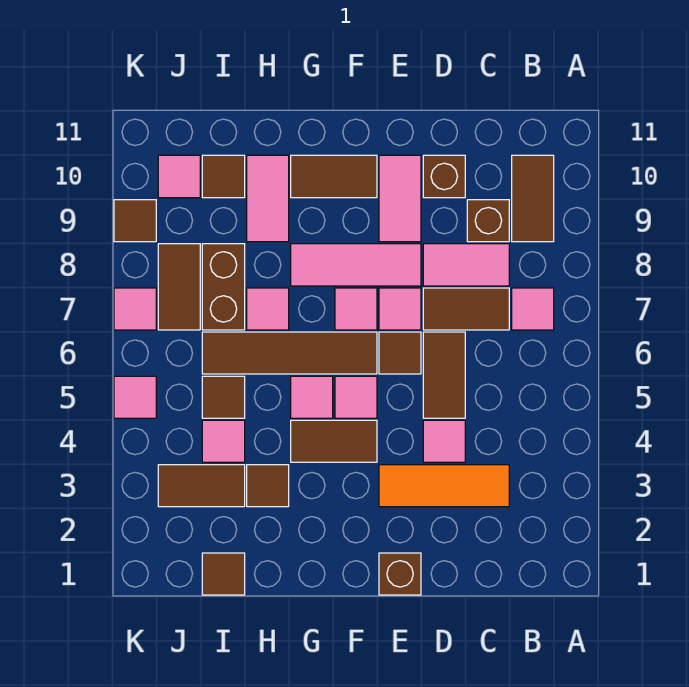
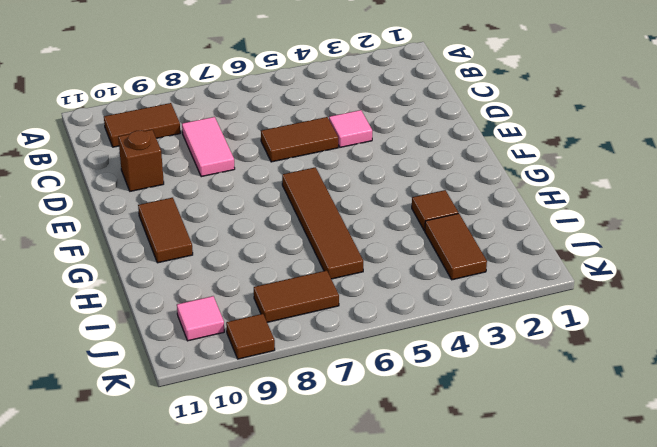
none -> pink 1x1 tile [512,288,554,330]
none -> orange 1x3 tile [379,465,509,507]
none -> brown 1x2 tile [423,288,509,330]
none -> brown 1x1 brick [467,200,509,242]

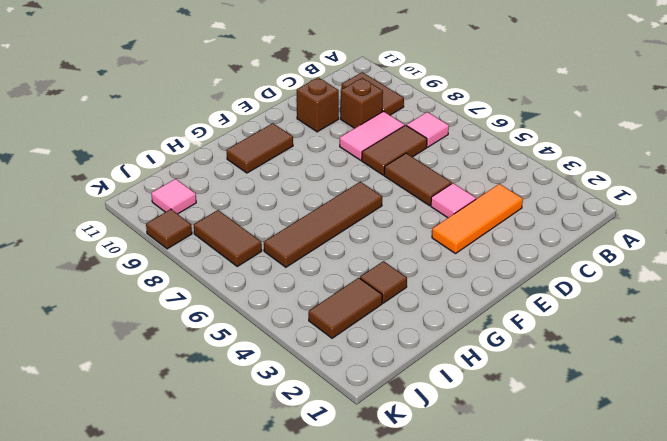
none -> brown 1x1 brick [379,553,421,595]
none -> brown 1x1 tile [379,332,421,374]
none -> pink 1x1 tile [379,288,421,330]
none -> pink 1x3 tile [291,244,421,286]

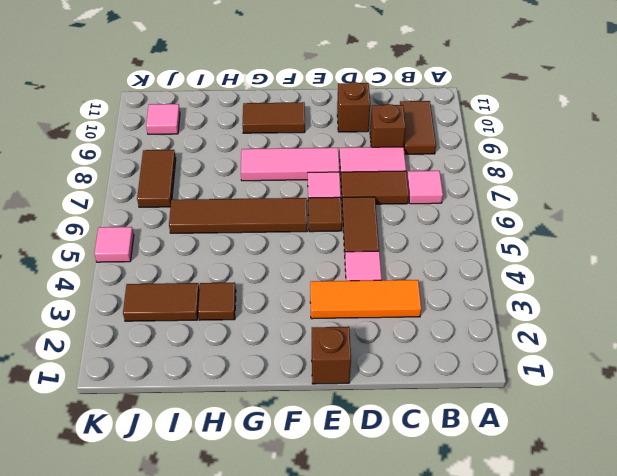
none -> pink 1x2 tile [379,155,421,242]
none -> brown 1x2 tile [291,420,377,462]
none -> pink 1x1 tile [335,376,377,418]
none -> pink 1x1 tile [335,288,377,330]

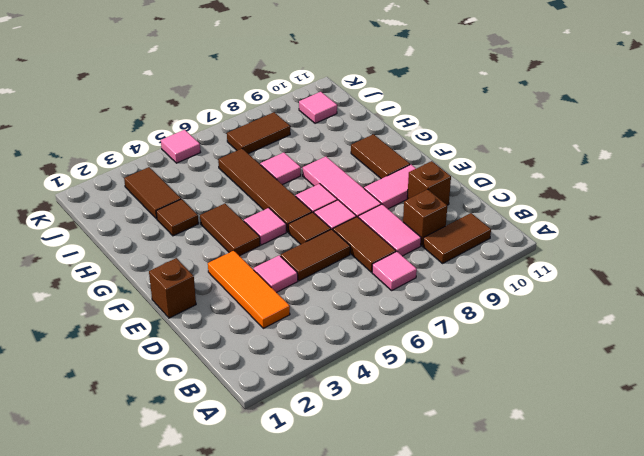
none -> pink 1x1 tile [291,376,333,418]
none -> pink 1x2 tile [247,155,289,242]
none -> brown 1x1 tile [202,553,245,595]
none -> pink 1x1 tile [202,420,245,462]

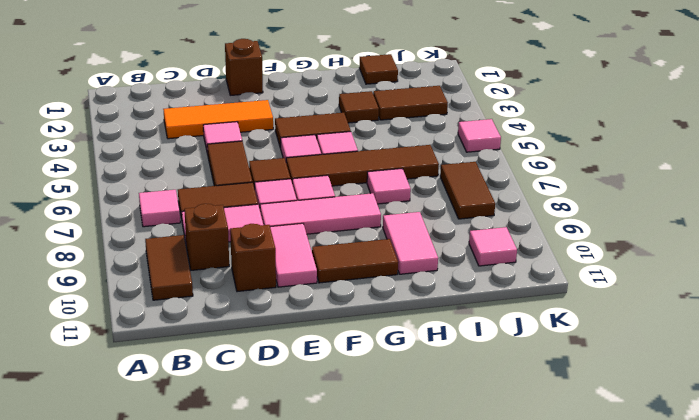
none -> pink 1x1 tile [202,420,245,462]
none -> brown 1x1 tile [202,376,245,418]
none -> brown 1x2 brick [202,244,245,330]
none -> brown 1x1 tile [202,155,245,198]

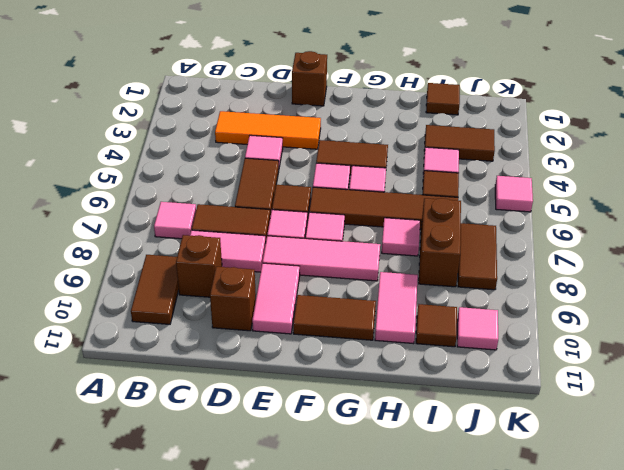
none -> brown 1x1 tile [247,465,289,507]
none -> pink 1x1 tile [114,288,156,330]
none -> brown 1x1 tile [114,200,156,242]

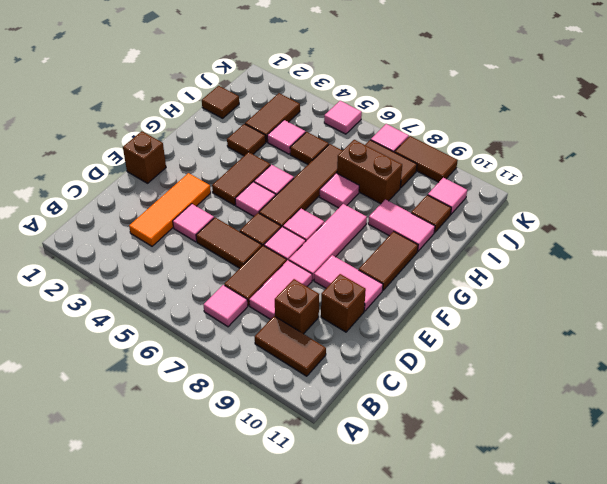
brown 1x2 tile [395,136,458,182] -> brown 1x1 tile [114,200,156,242]

